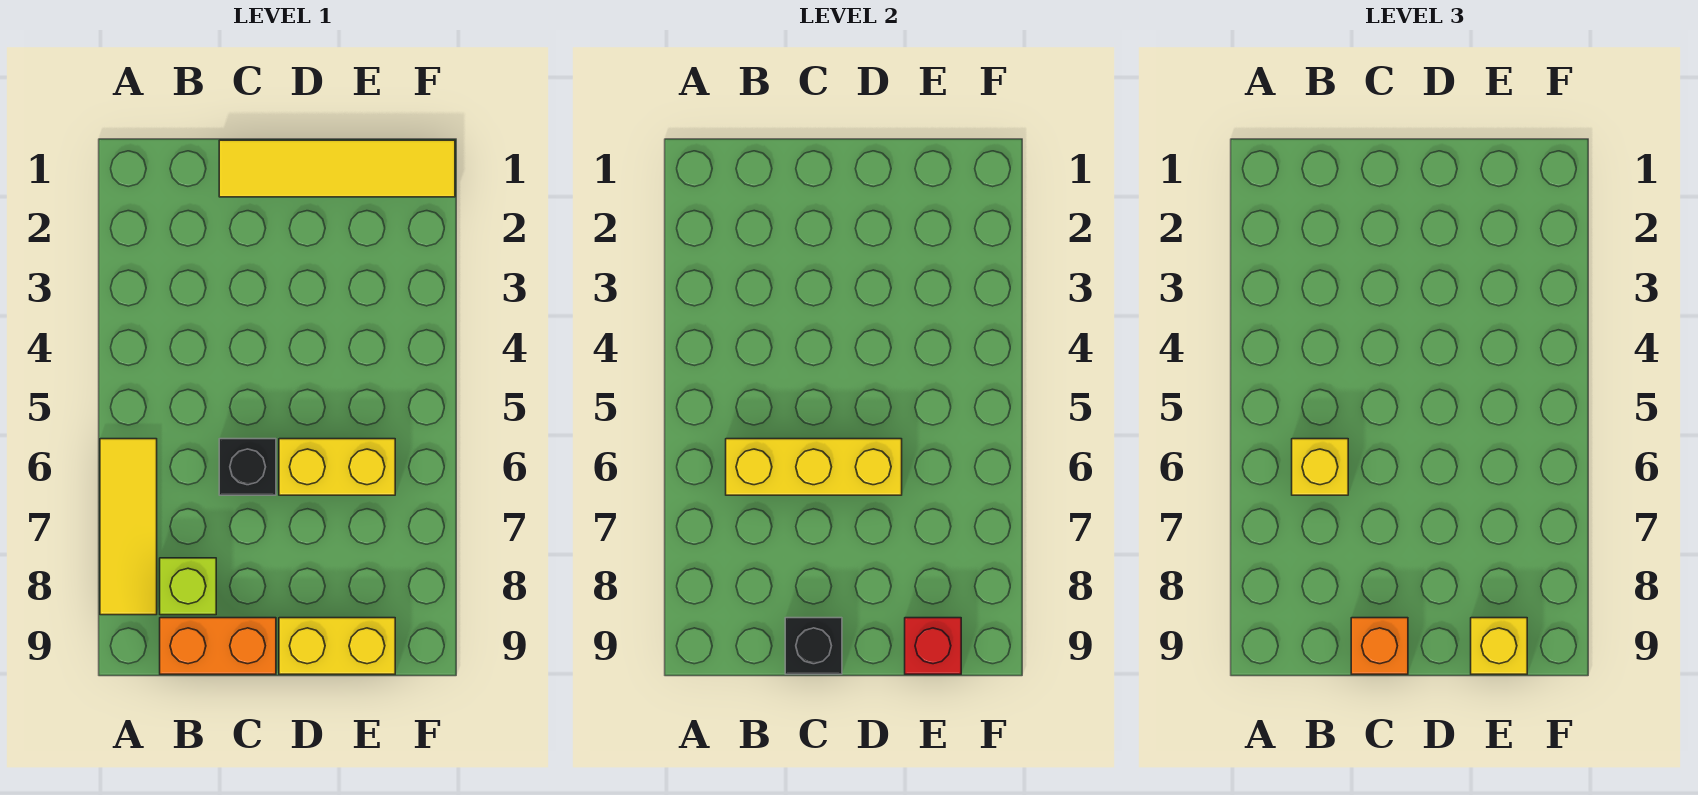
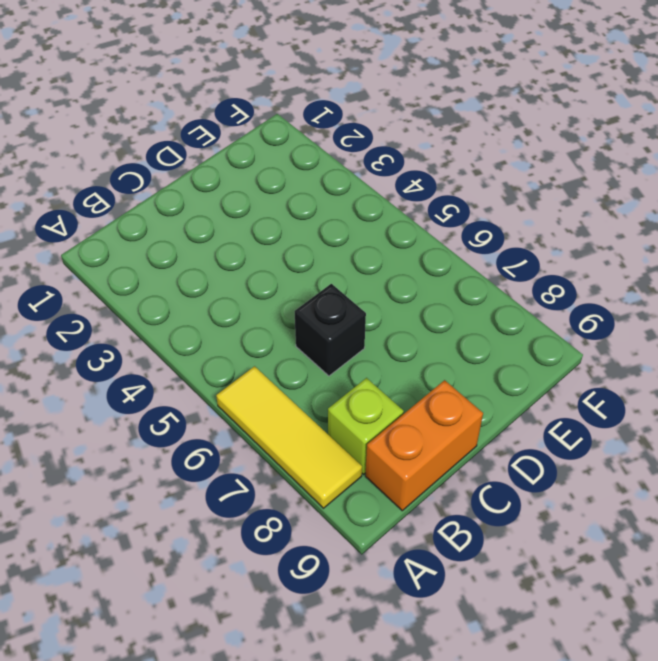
none -> yellow 1x4 tile [219,140,455,197]
none -> yellow 1x2 brick [279,439,395,495]
none -> yellow 1x2 brick [279,618,395,674]

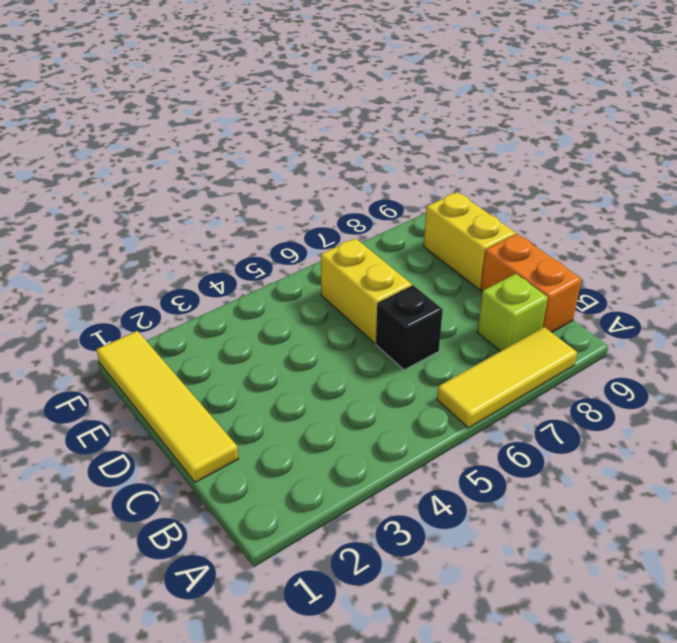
none -> yellow 1x3 brick [726,439,902,495]
none -> black 1x1 brick [785,618,842,674]
none -> red 1x1 brick [905,618,961,674]

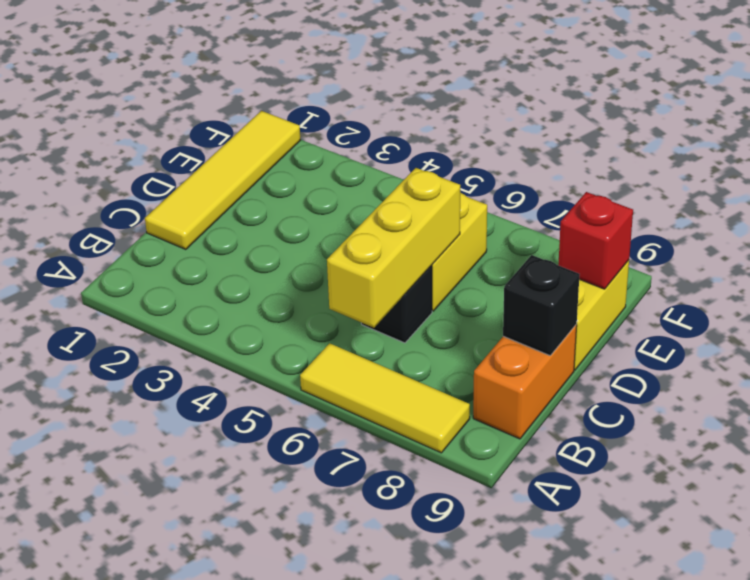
none -> lime 1x1 brick [160,558,216,615]
none -> yellow 1x1 brick [1292,439,1348,495]
none -> orange 1x1 brick [1351,618,1408,674]

